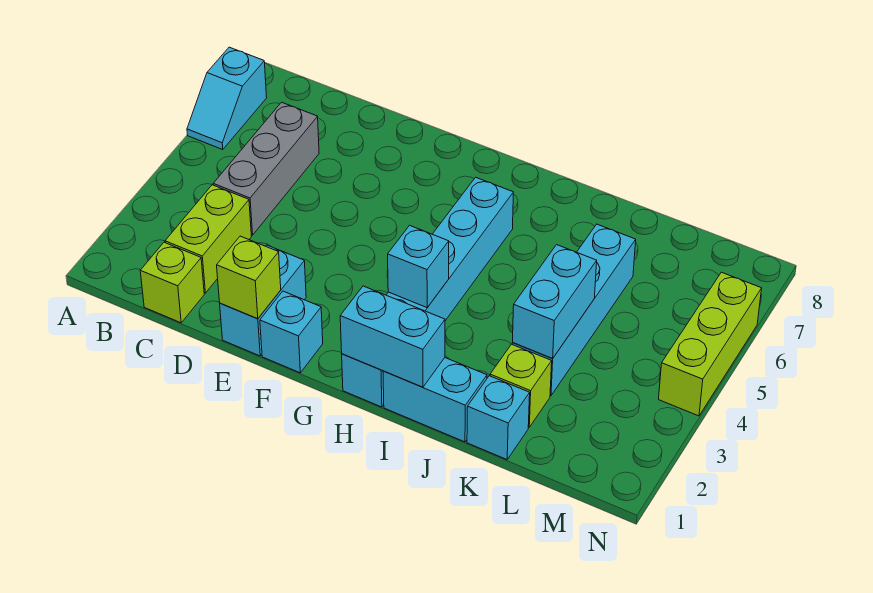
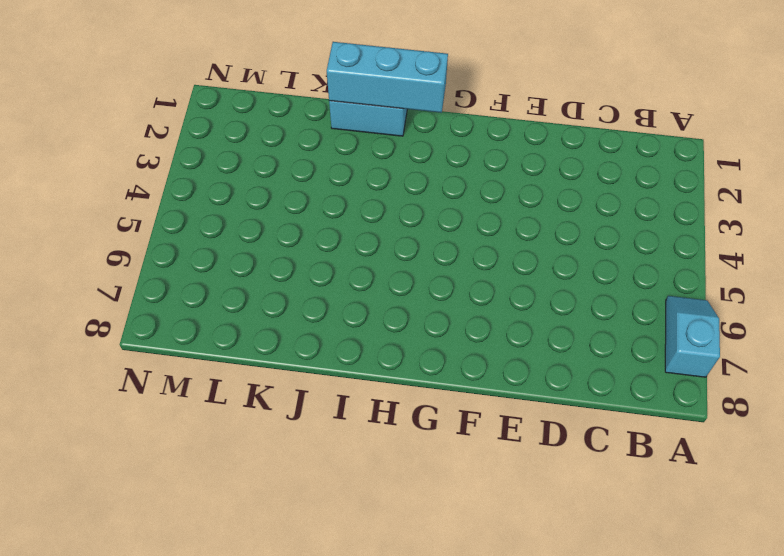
cyan 1x3 brick [327,42,448,113] -> cyan 1x2 brick [340,286,445,387]
none -> lime 1x1 brick [140,242,204,323]
none -> lime 1x2 brick [165,185,251,293]
none -> grey 1x3 brick [213,102,319,235]

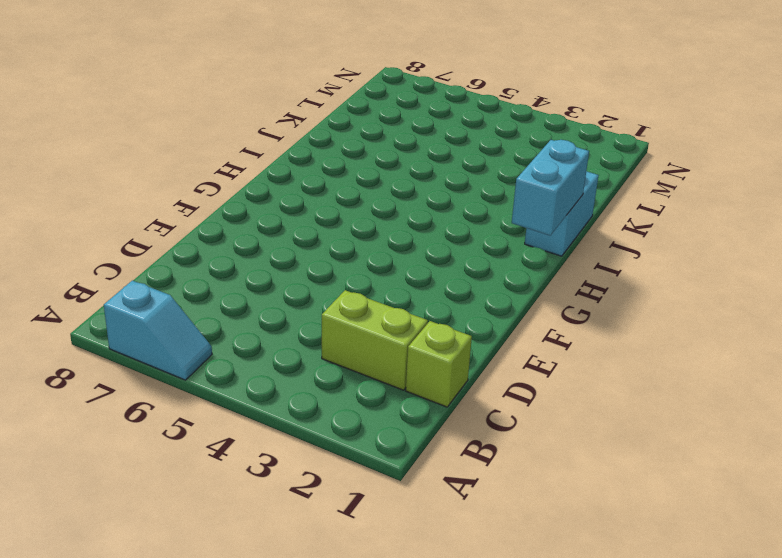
none -> grey 1x3 brick [213,102,319,235]
none -> cyan 1x2 brick [220,245,306,356]
none -> cyan 1x1 brick [260,291,323,373]

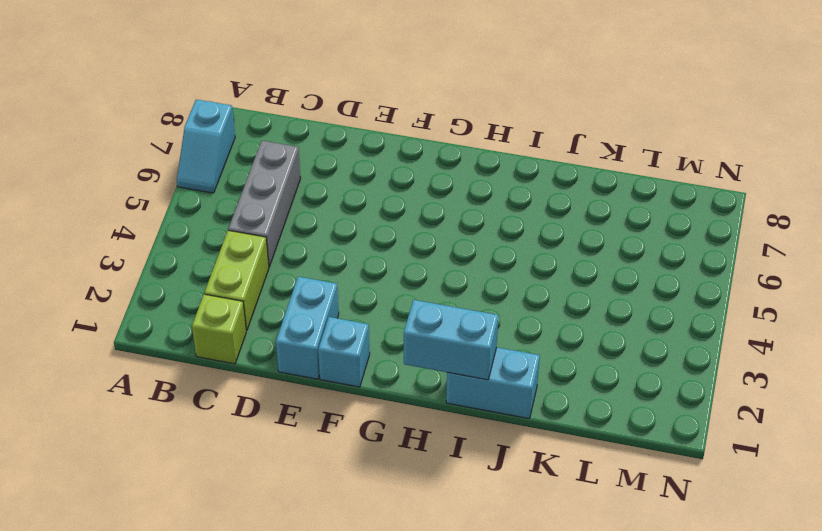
none -> cyan 1x6 brick [342,177,513,407]
none -> cyan 1x1 brick [467,376,530,460]
none -> lime 1x1 brick [490,344,552,427]

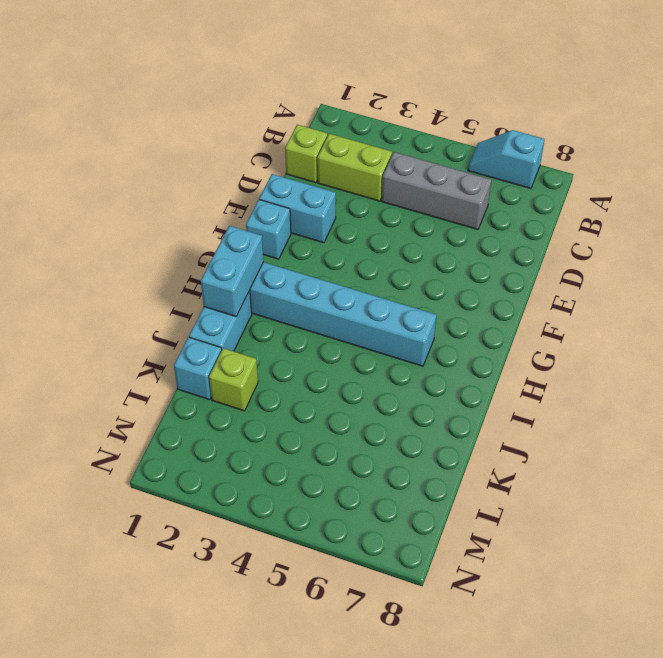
none -> cyan 1x4 brick [512,224,636,396]
none -> lime 1x3 brick [659,272,762,416]
none -> lime 1x1 brick [217,236,281,319]

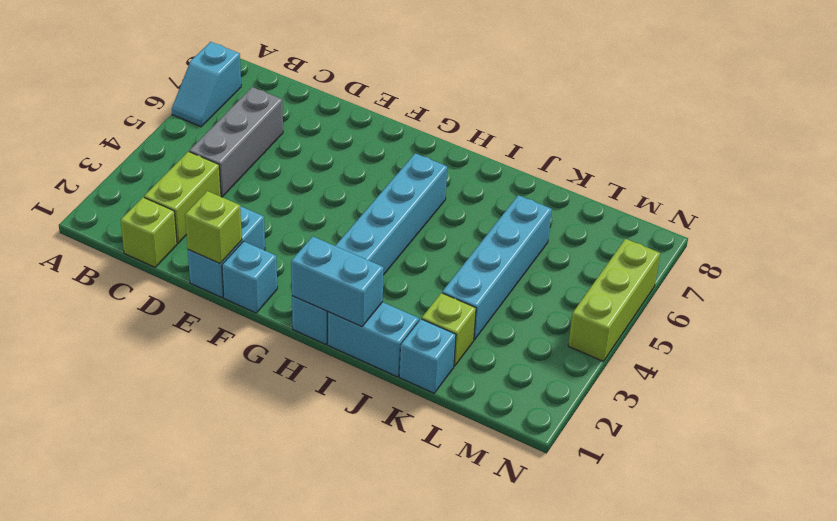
none -> cyan 1x1 brick [388,225,449,307]
none -> cyan 1x2 brick [513,245,597,359]

